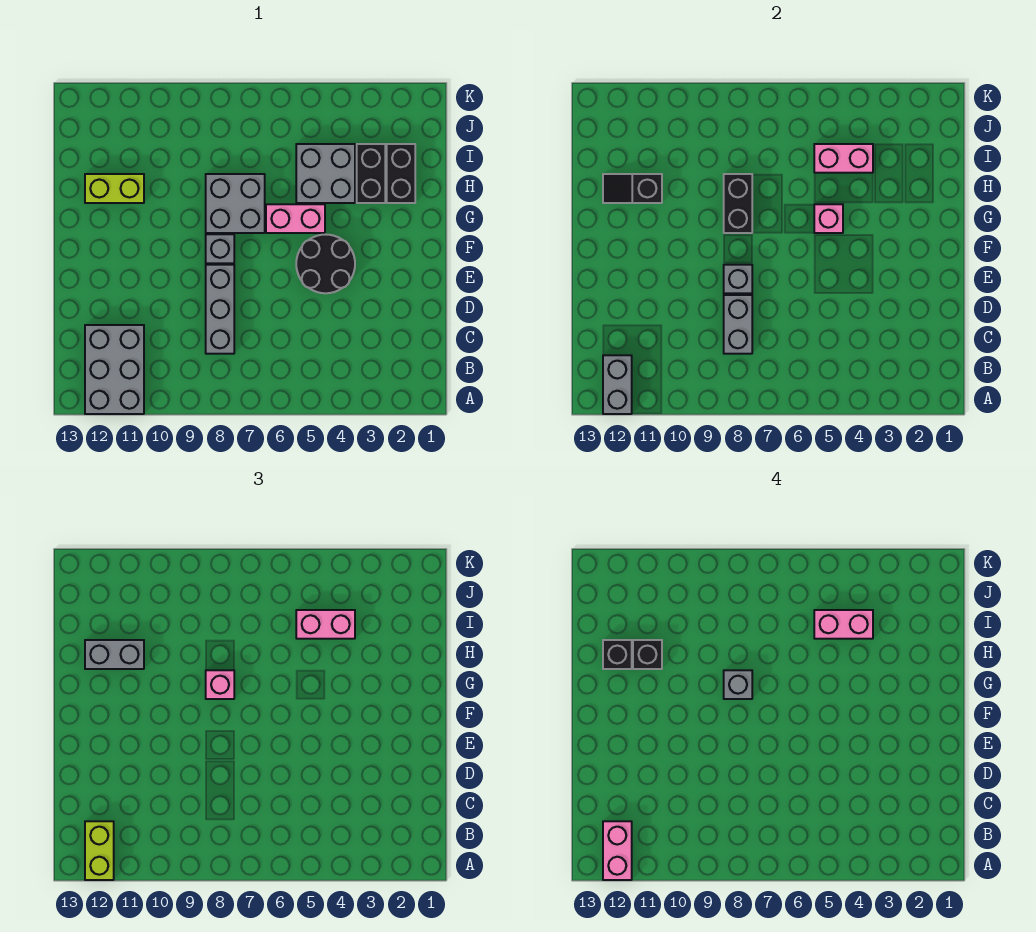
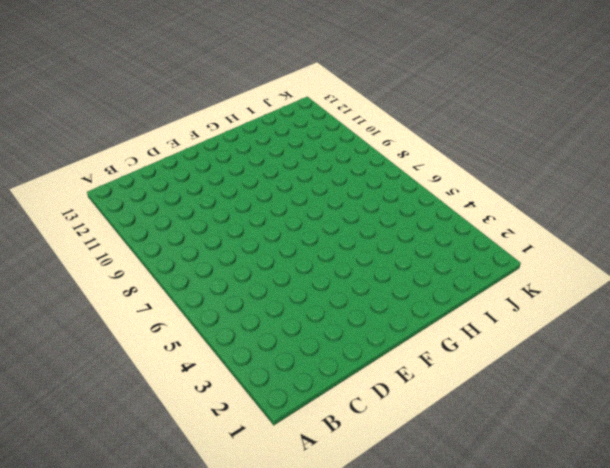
none -> grey 2x3 brick [85,325,144,414]
none -> grey 1x3 brick [206,265,234,354]
none -> black 2x2 round brick [296,234,355,293]

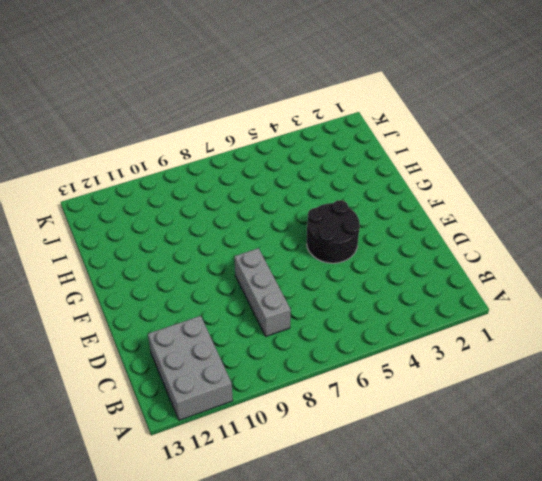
none -> grey 1x1 brick [206,234,234,263]
none -> pink 1x2 brick [266,204,325,233]
none -> grey 2x2 brick [206,174,265,233]

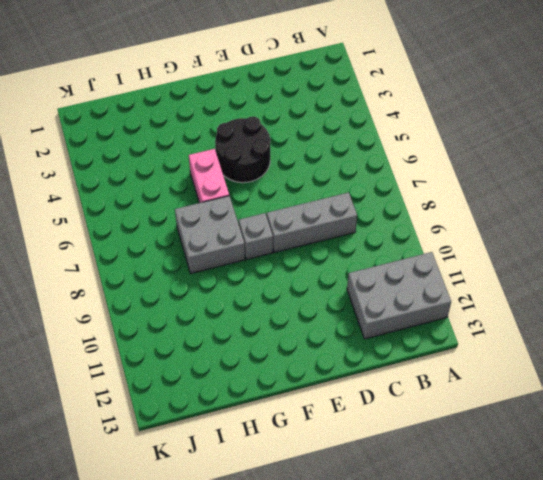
none -> black 1x2 brick [387,144,415,203]
none -> black 1x2 brick [357,144,385,203]
none -> grey 2x2 brick [296,144,355,203]

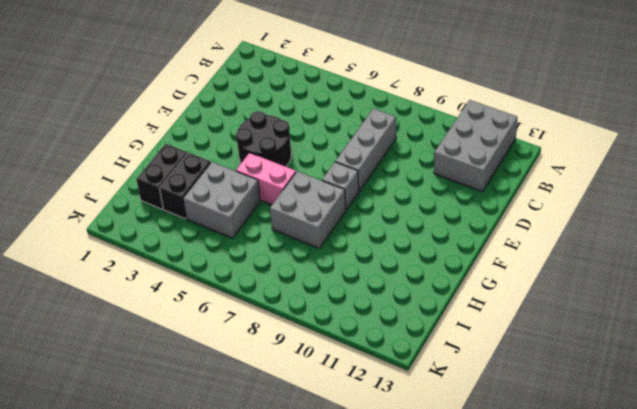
none -> lime 1x2 brick [85,174,144,203]
none -> grey 1x2 brick [603,355,632,414]
none -> grey 1x2 brick [724,295,752,354]

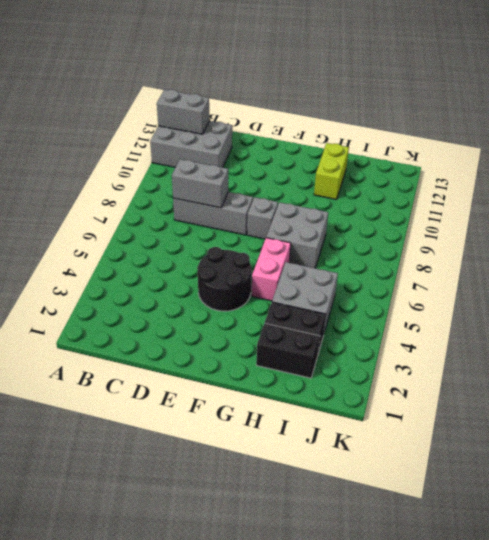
none -> grey 1x1 brick [724,265,752,293]
none -> pink 1x1 brick [814,204,843,233]
none -> black 1x2 brick [724,174,752,233]

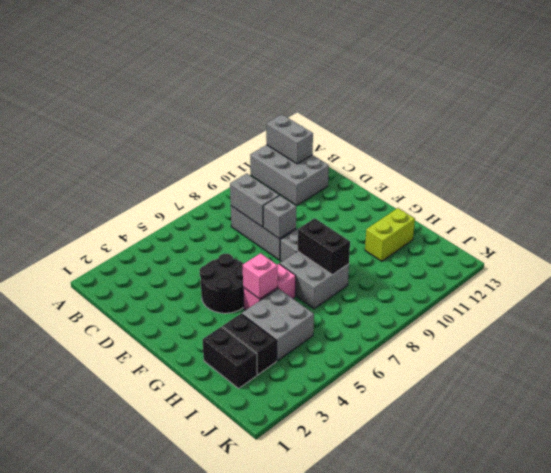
none -> black 1x2 slope [603,174,662,203]
none -> pink 1x2 brick [814,144,873,173]
none -> lime 1x2 brick [85,821,114,880]

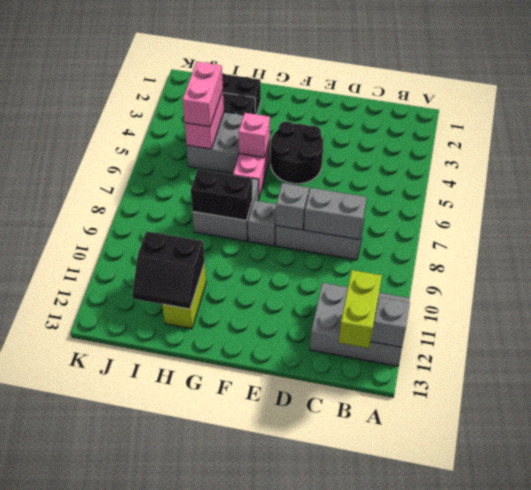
lime 1x2 brick [339,270,382,348] -> lime 1x2 brick turned to [85,821,114,880]
black 2x2 slope [132,231,205,309] -> black 1x2 slope [603,174,662,203]
none -> pink 1x1 brick [206,670,234,699]
none -> grey 1x2 brick [85,640,144,669]
none -> pink 1x2 brick [603,821,632,880]

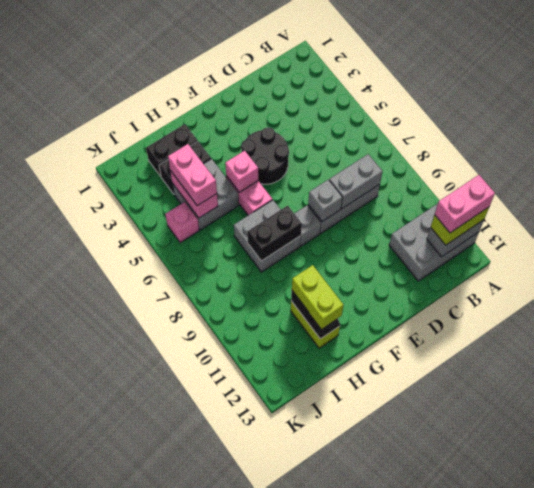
lime 1x2 brick [292,265,343,329] -> grey 1x2 brick [85,640,144,669]
pink 1x1 brick [165,202,199,243] -> pink 1x1 brick moved to [206,670,234,699]
none -> grey 1x1 brick [724,670,752,699]
none -> black 1x1 brick [633,640,662,669]
none -> black 1x1 brick [603,640,632,669]

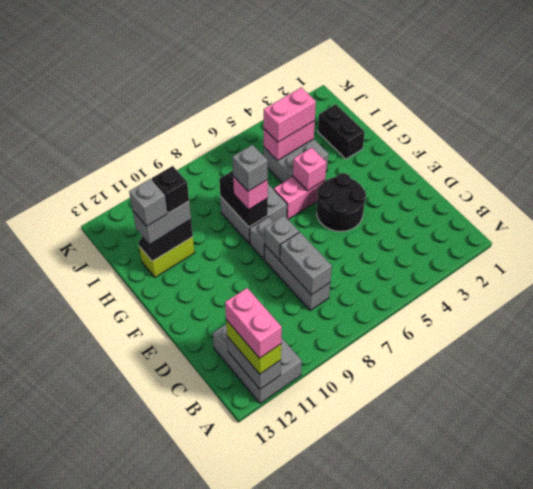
grey 1x1 brick [129,179,167,226] -> black 1x1 brick [603,640,632,669]
none -> black 1x2 brick [357,144,385,203]
none -> pink 1x2 brick [814,610,873,639]

